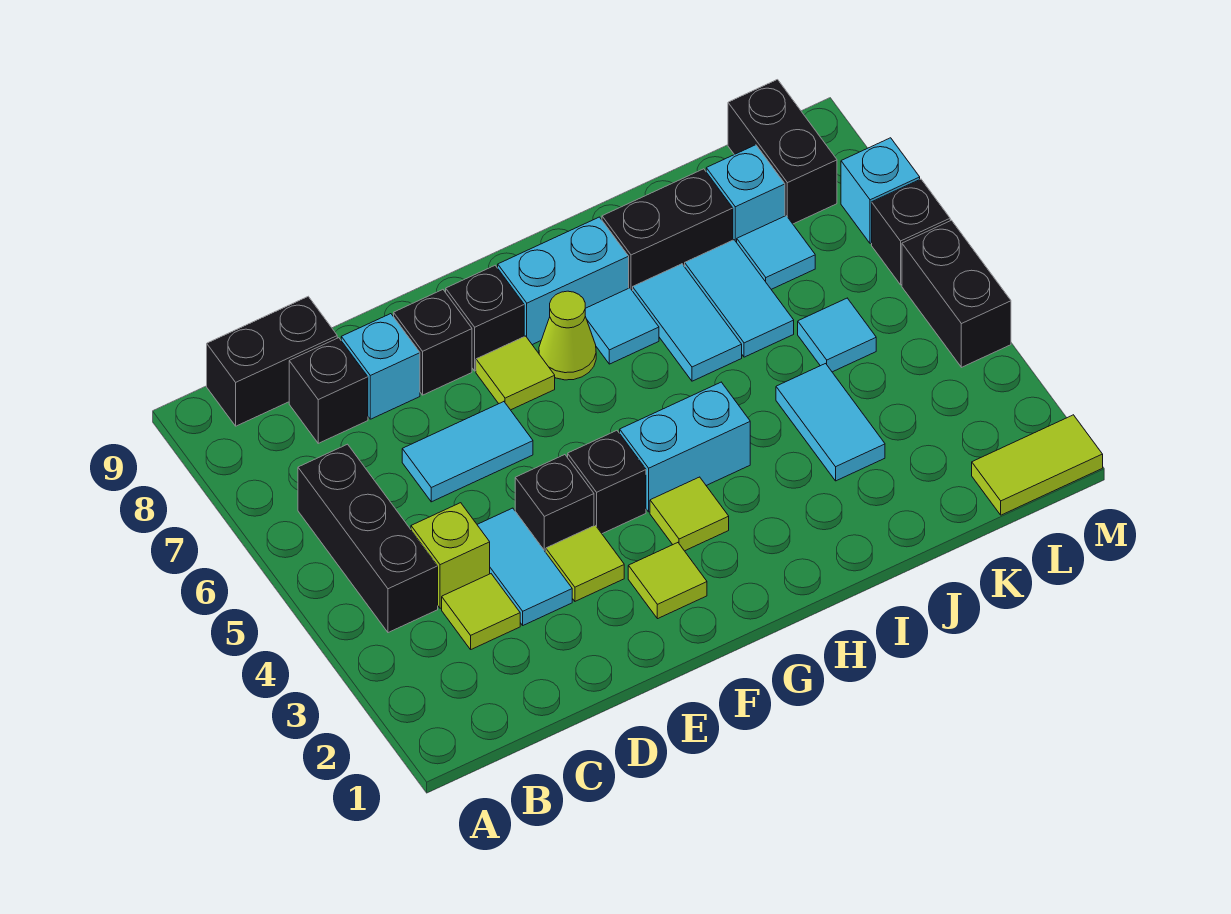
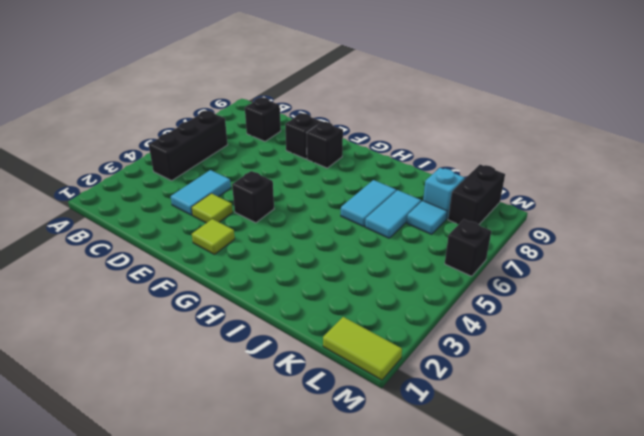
none -> black 1x2 brick [207,297,337,426]
none -> lime 1x1 tile [442,574,520,649]
none -> lime 1x1 brick [411,503,490,608]
none -> cyan 1x2 tile [402,402,533,502]

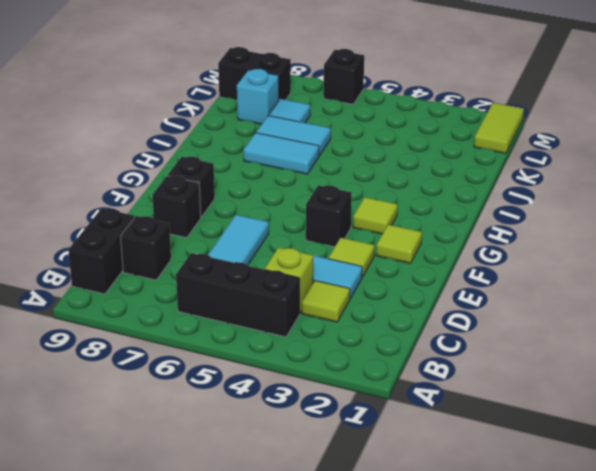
none -> cyan 1x1 brick [341,314,420,419]
none -> black 1x1 brick [515,455,594,552]
none -> lime 1x1 tile [476,336,555,410]
none -> cyan 1x2 brick [620,382,750,512]

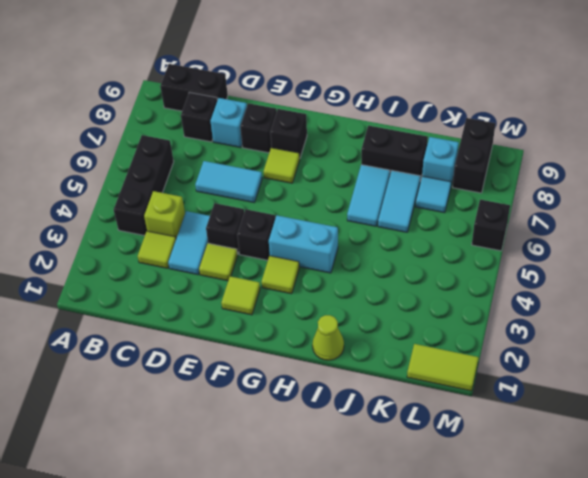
lime 1x1 cone [312,315,344,360] -> lime 1x1 cone moved to [539,291,596,380]
none -> cyan 1x2 brick [498,217,629,345]
none -> cyan 1x1 tile [585,288,659,364]
none -> cyan 1x2 tile [776,364,885,481]
none -> cyan 1x1 tile [798,298,876,372]

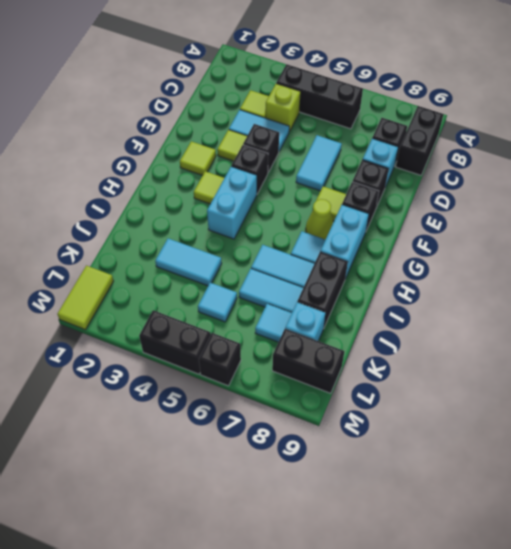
none -> cyan 1x1 brick [841,138,920,244]

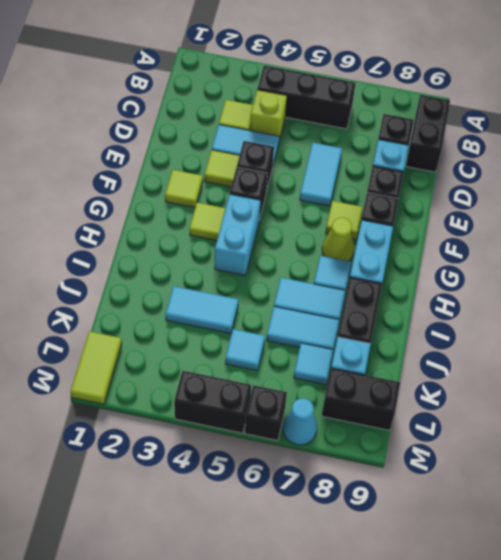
cyan 1x1 cone [283,398,317,445] -> cyan 1x1 brick [841,138,920,244]

